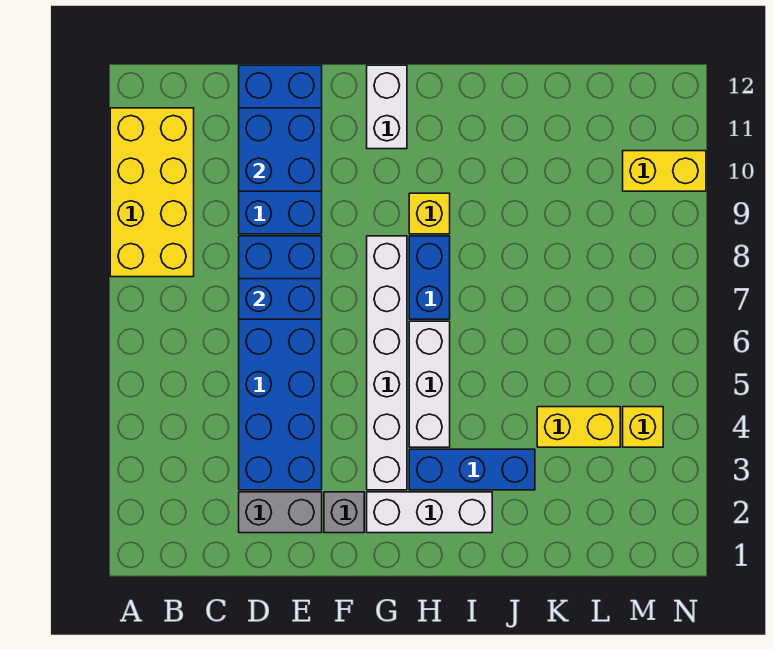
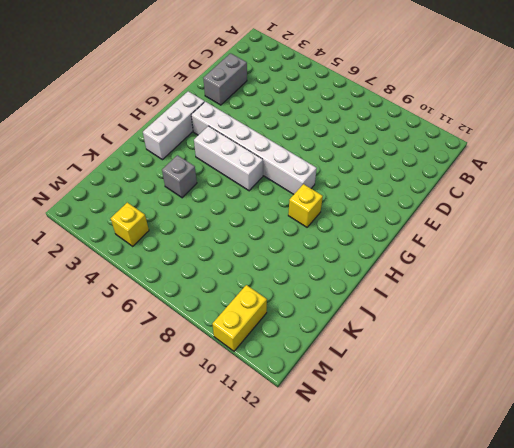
grey 1x1 brick [162,155,197,198] -> grey 1x1 brick moved to [324,492,364,533]
none -> yellow 2x4 brick [110,108,194,277]
none -> blue 2x6 brick [239,236,322,490]
none -> blue 2x4 brick [239,65,322,234]

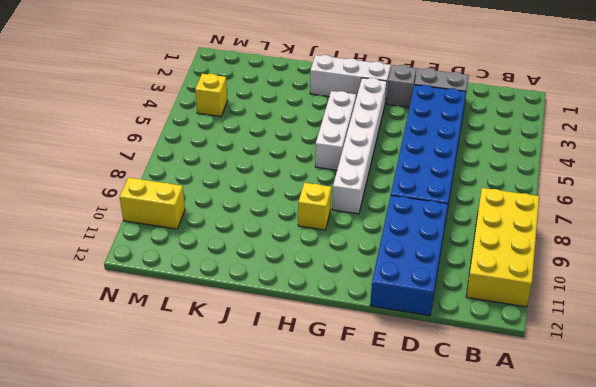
none -> white 1x2 brick [367,65,407,149]
none -> blue 1x3 brick [409,449,535,490]
none -> blue 1x2 brick [409,236,450,319]

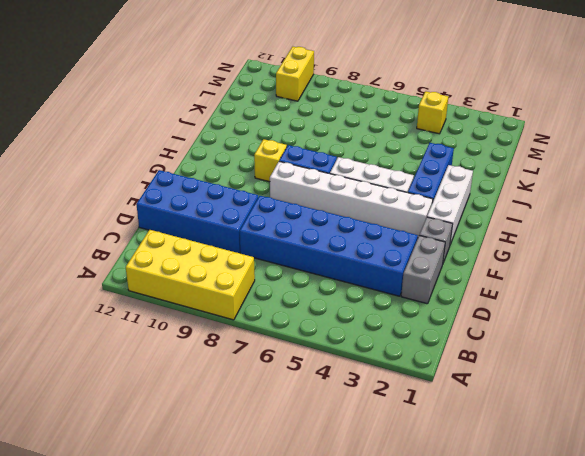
none -> white 1x2 brick [367,65,407,149]
none -> yellow 1x2 brick [537,407,620,447]
none -> blue 1x2 brick [239,279,322,319]

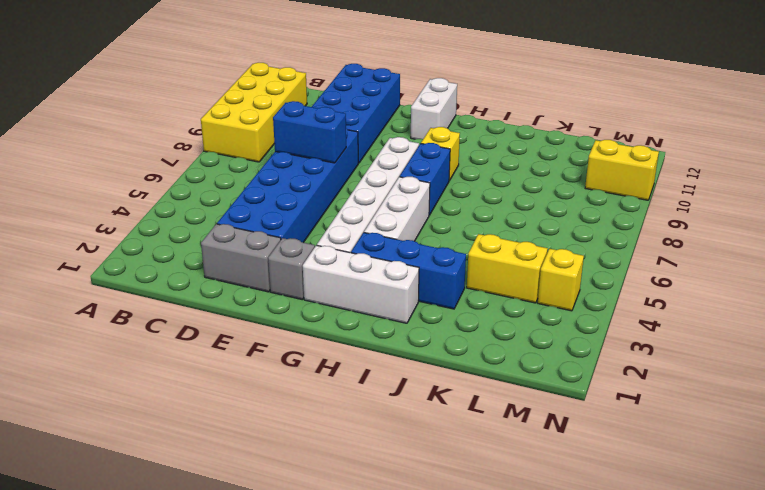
none -> blue 2x2 brick [239,108,322,191]

